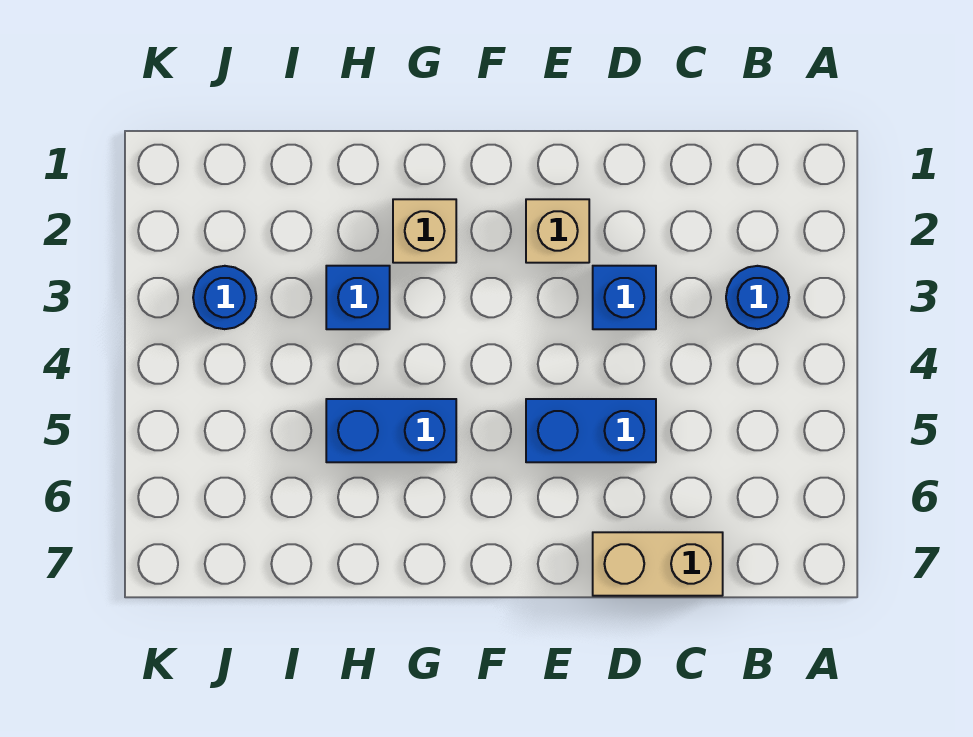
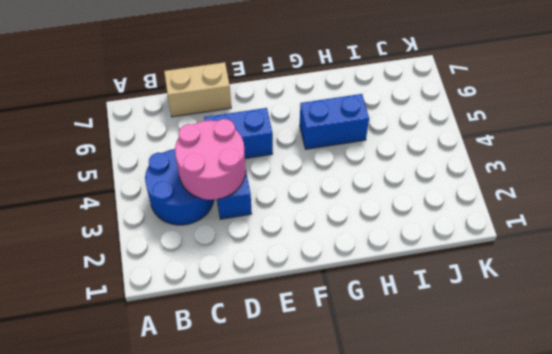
blue 2x2 round brick [145,149,214,225] -> blue 1x1 round brick [726,266,789,329]
pink 2x2 round brick [175,119,246,200] -> none
none -> tan 1x1 brick [526,199,589,263]
none -> tan 1x1 brick [393,199,456,263]

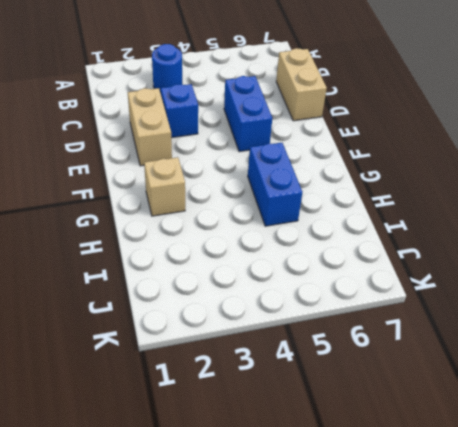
tan 1x2 brick [128,88,172,166] -> tan 1x1 brick [526,199,589,263]
none -> blue 1x1 brick [326,266,390,329]
none -> blue 1x1 round brick [193,266,256,329]

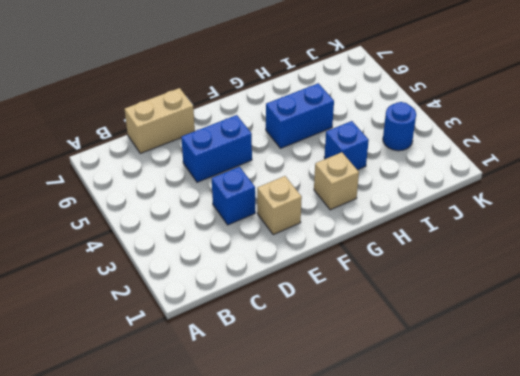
none -> blue 1x1 round brick [726,266,789,329]

